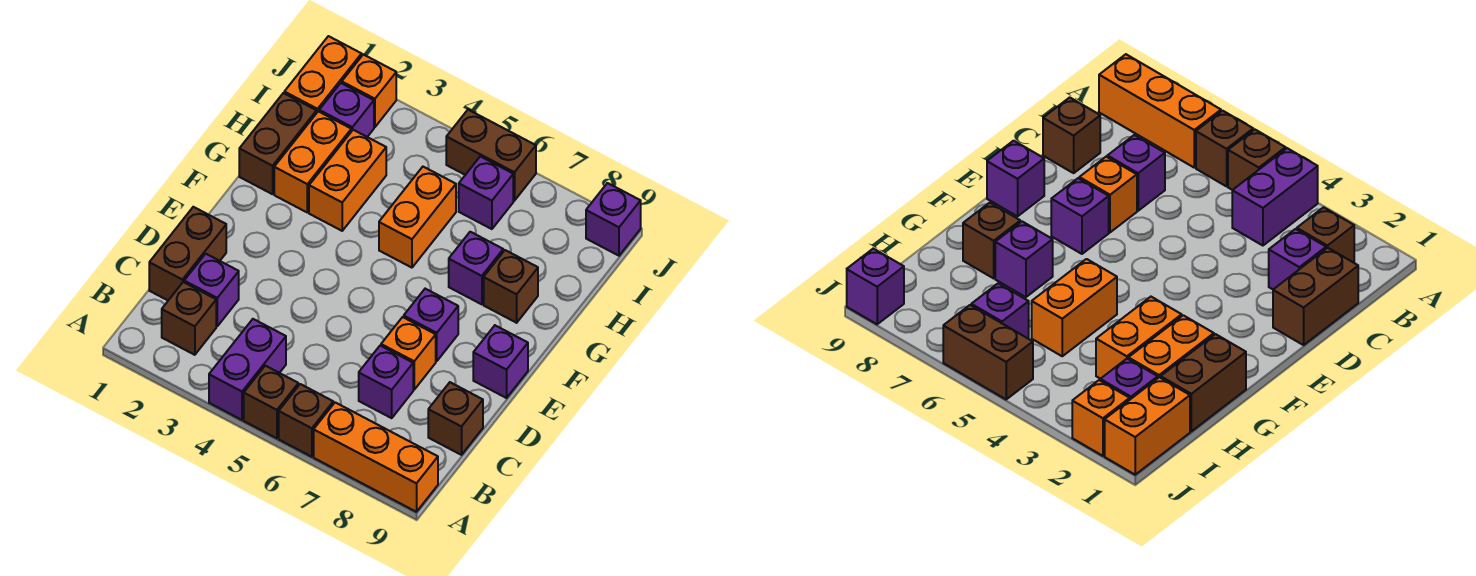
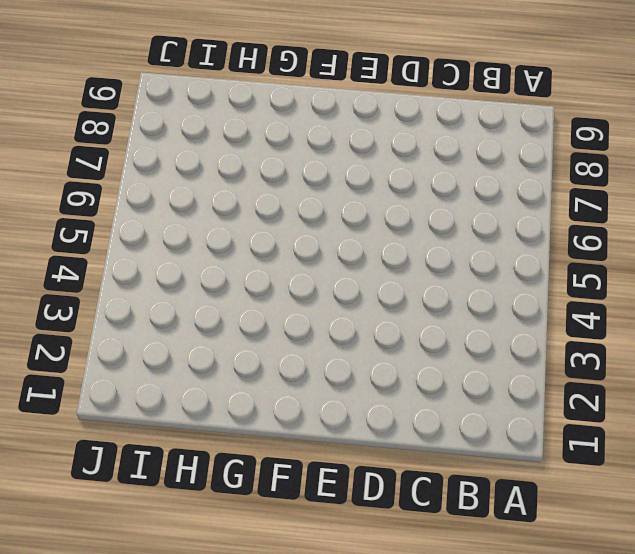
none -> purple 1x2 brick [209,319,286,420]
none -> brown 1x1 brick [244,366,298,438]
none -> brown 1x1 brick [279,384,333,457]

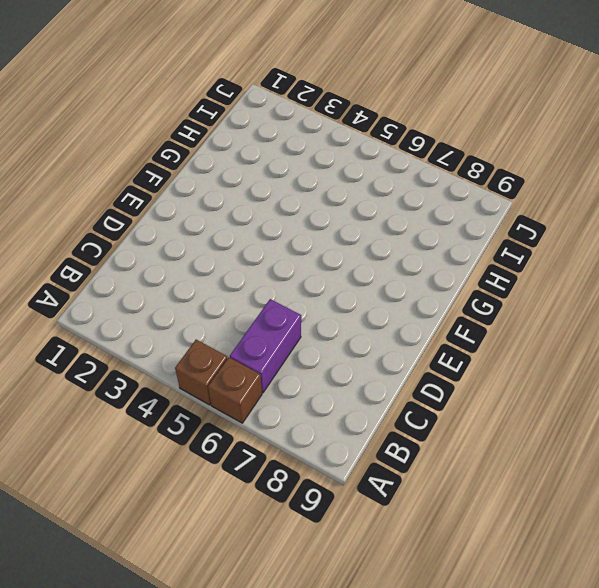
purple 1x2 brick [230,299,301,393] -> purple 1x2 brick moved to [209,319,286,420]
none -> orange 1x3 brick [314,402,438,512]
none -> brown 1x1 brick [162,282,216,355]
none -> brown 1x2 brick [149,207,226,300]

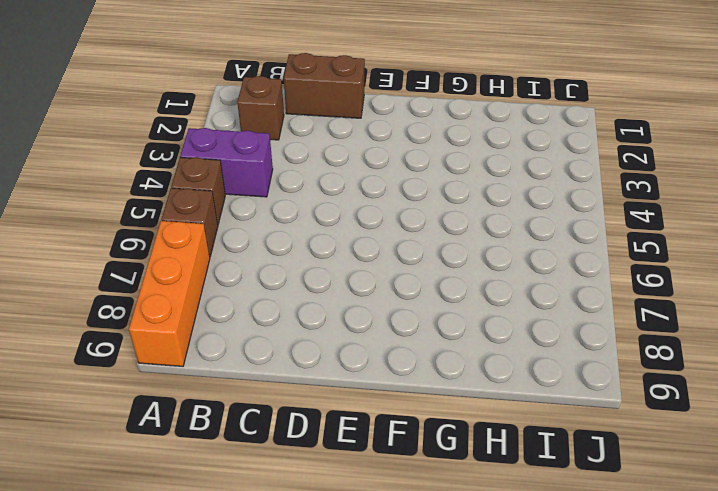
none -> purple 1x1 brick [184,254,239,326]
none -> purple 1x1 brick [359,346,413,418]
none -> brown 1x1 brick [428,382,483,455]

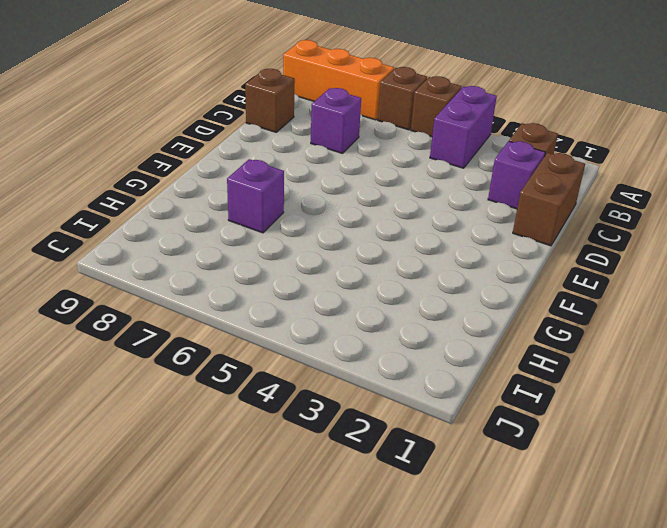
none -> orange 1x1 brick [381,317,436,390]
none -> purple 1x1 brick [404,289,458,361]
none -> purple 1x1 brick [473,326,528,398]

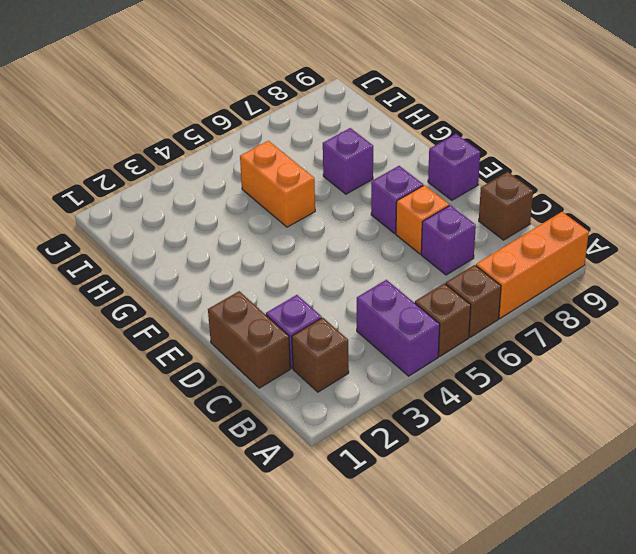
none -> brown 1x2 brick [239,93,317,194]
none -> orange 1x2 brick [274,111,351,212]
none -> orange 1x2 brick [309,130,386,231]

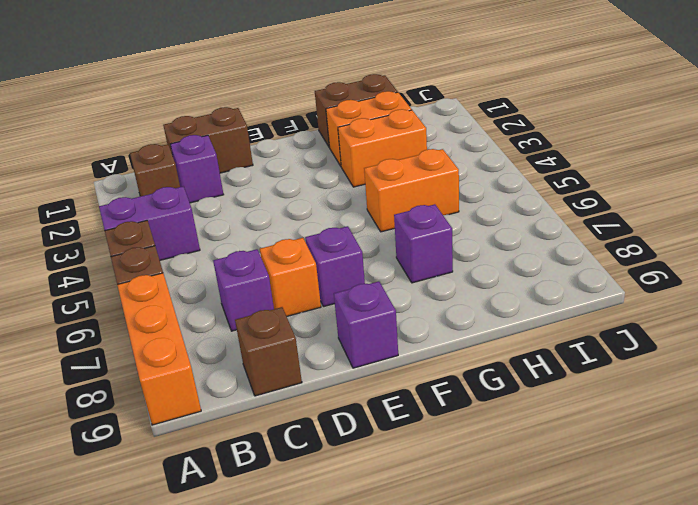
none -> brown 1x1 brick [484,250,538,323]
none -> orange 1x2 brick [284,36,362,112]
none -> purple 1x1 brick [319,83,374,137]

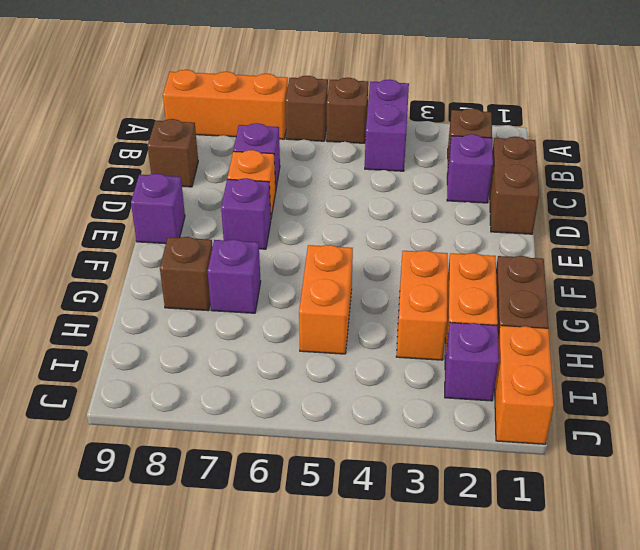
none -> purple 1x1 brick [459,156,513,229]
none -> orange 1x1 brick [342,54,396,127]
none -> brown 1x2 brick [446,110,536,201]

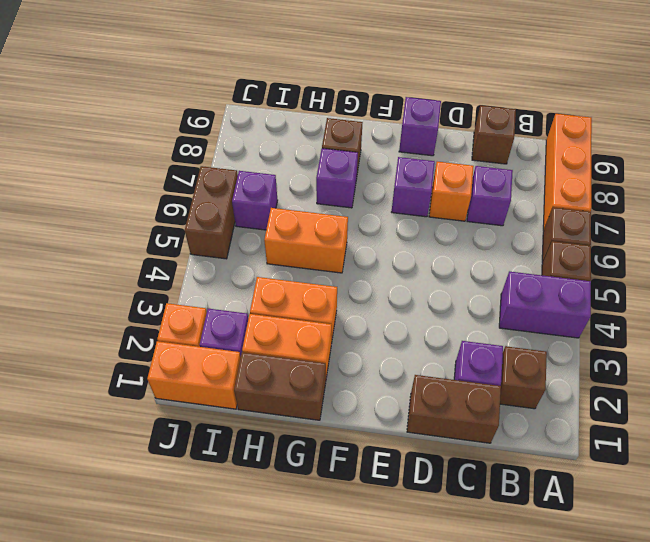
none -> purple 1x1 brick [586,183,641,256]

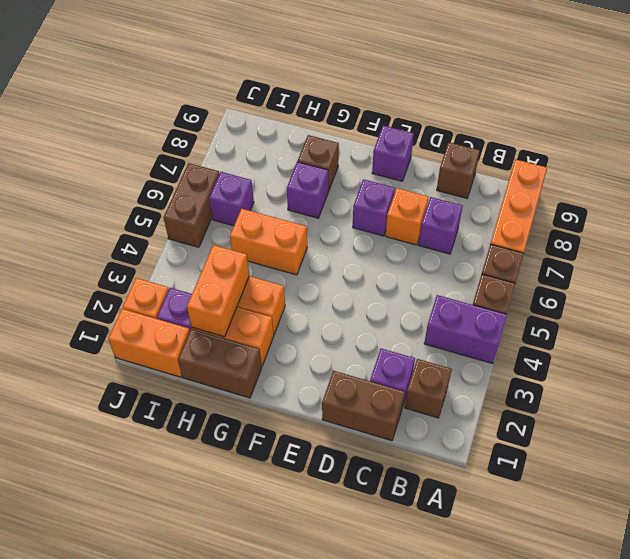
orange 1x2 brick [187,245,249,337] -> none
none -> purple 1x1 brick [586,183,641,256]

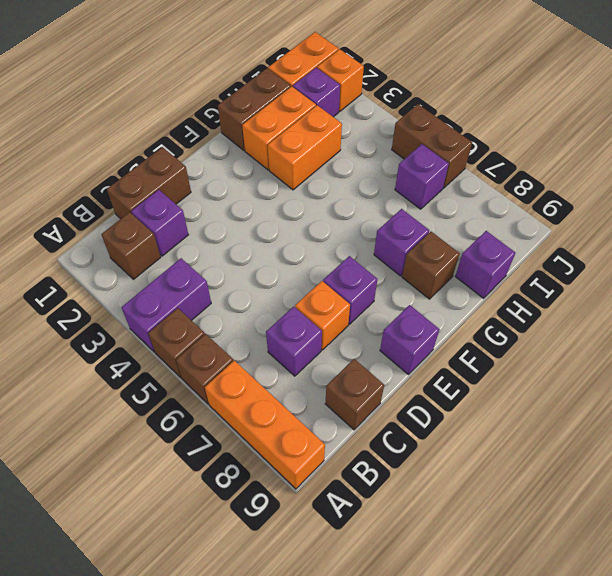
purple 1x1 brick [455,231,515,298] -> purple 1x1 brick moved to [586,183,641,256]
none -> orange 1x2 brick [379,167,456,268]

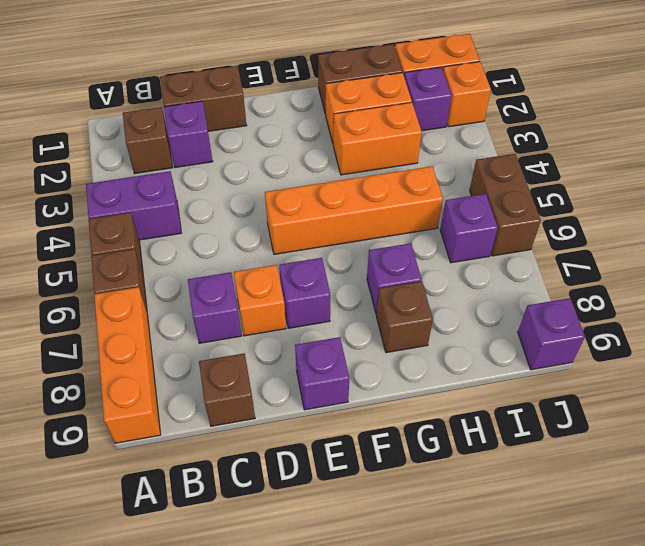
orange 1x4 brick [265,166,443,254] -> orange 1x2 brick [379,167,456,268]

